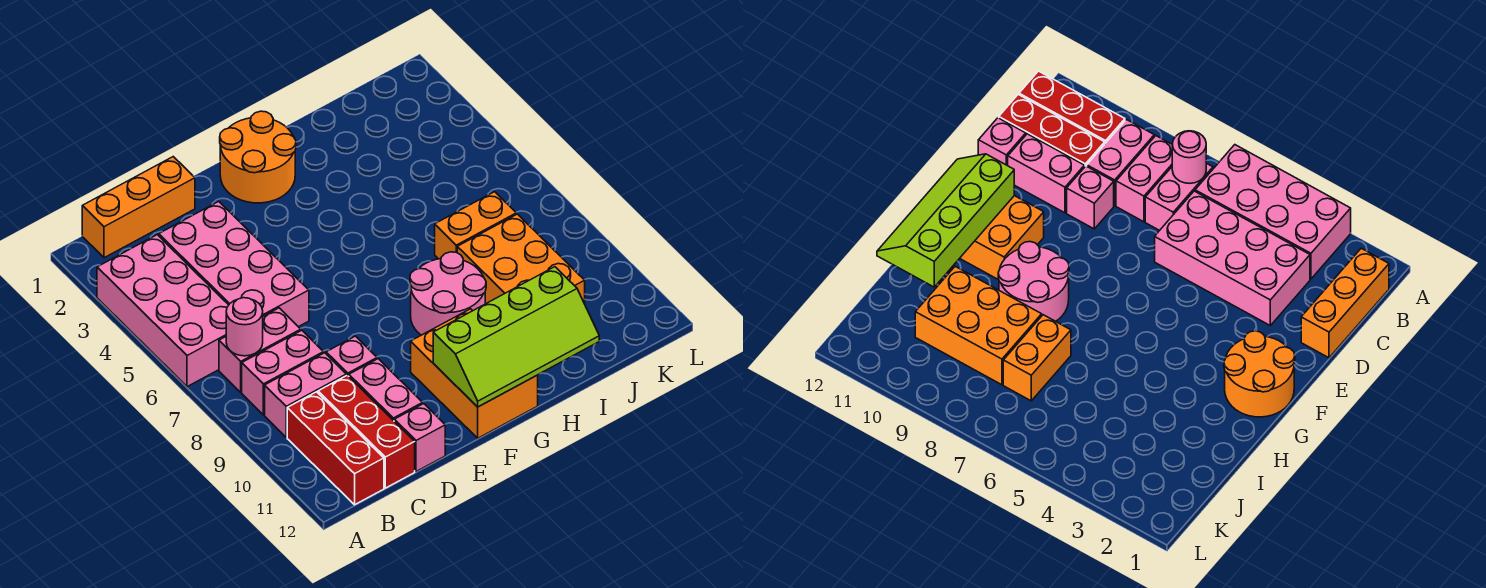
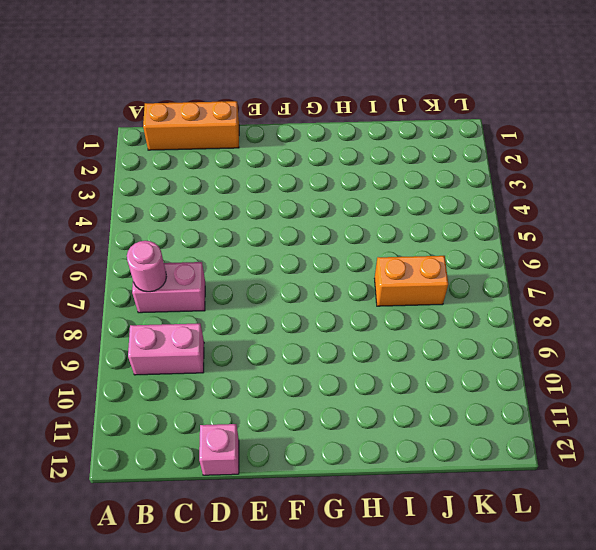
none -> pink 2x4 brick [97,235,229,387]
none -> pink 1x2 brick [242,330,324,415]
none -> red 1x3 brick [287,392,384,505]

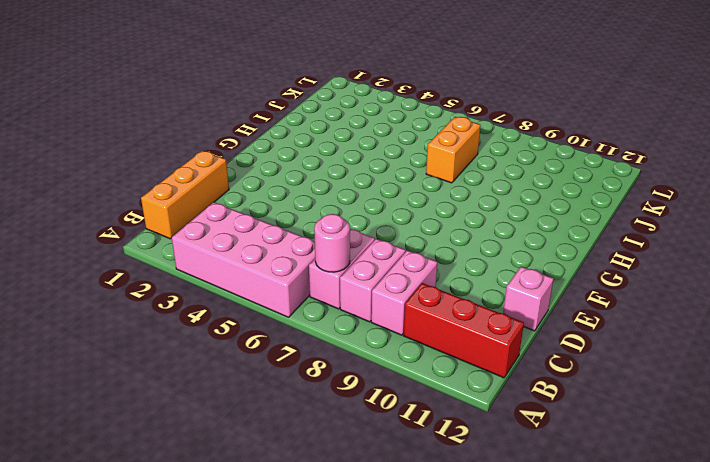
none -> pink 2x4 brick [159,202,309,327]
none -> red 1x3 brick [318,375,415,488]
none -> pink 1x1 brick [326,336,377,376]

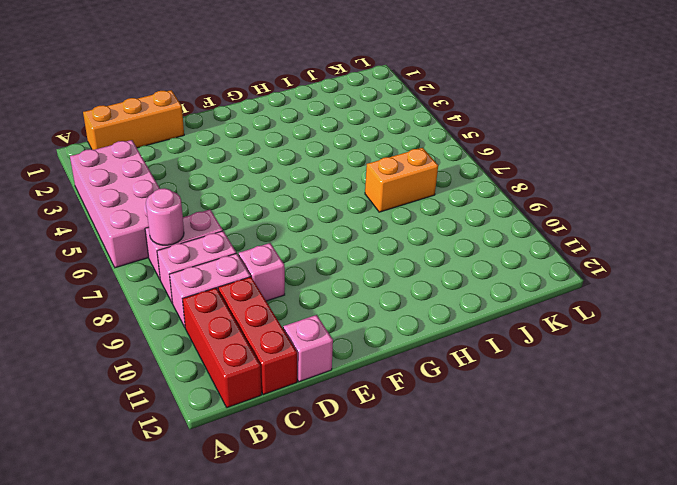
none -> pink 2x4 brick [159,202,309,327]
none -> pink 1x2 brick [349,359,423,421]
none -> orange 2x2 round brick [220,111,296,203]

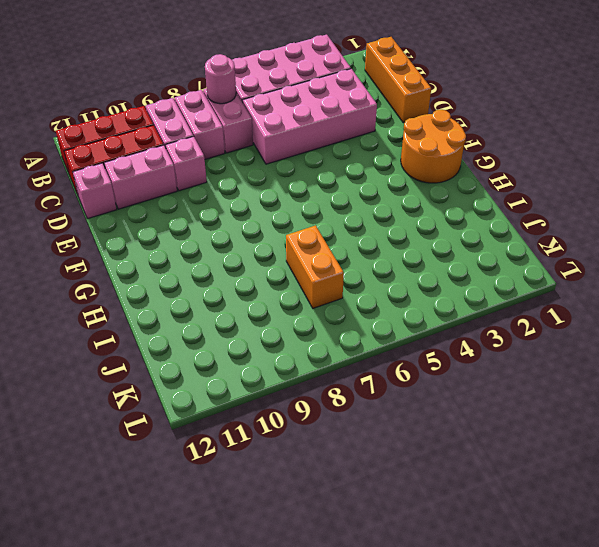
none -> orange 2x3 brick [411,309,538,438]
none -> pink 2x2 round brick [410,252,486,335]
none -> orange 2x3 brick [457,214,585,304]

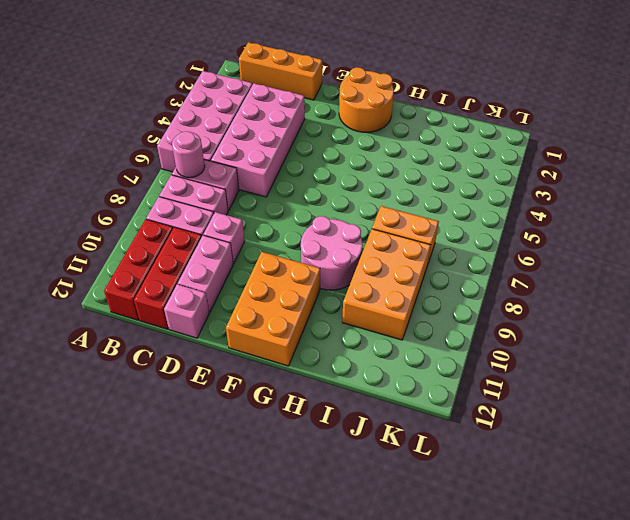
none -> lime 2x4 slope [433,267,599,407]

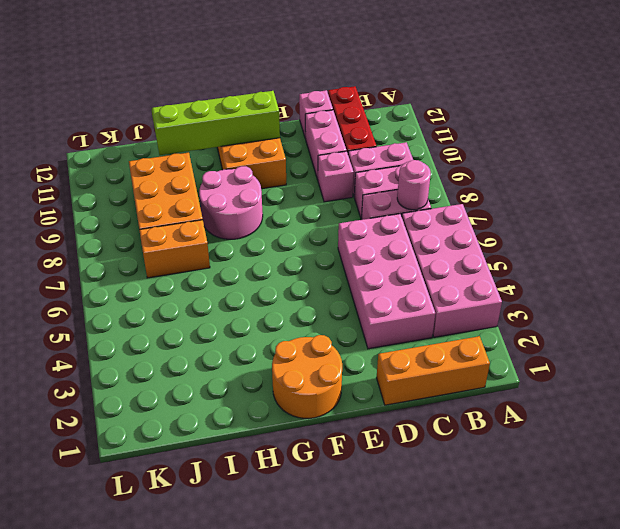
none -> red 1x3 brick [287,392,384,505]

